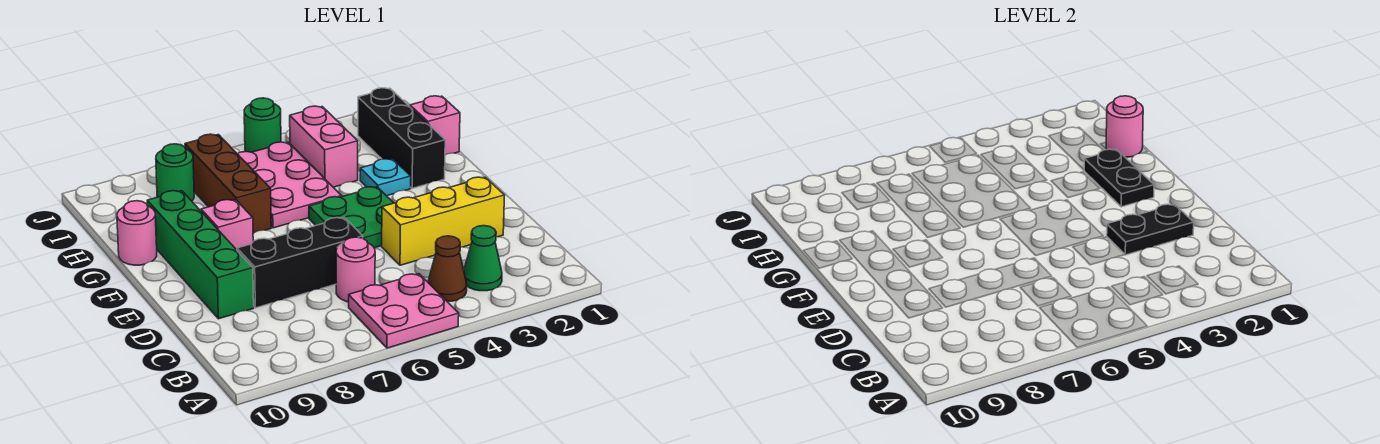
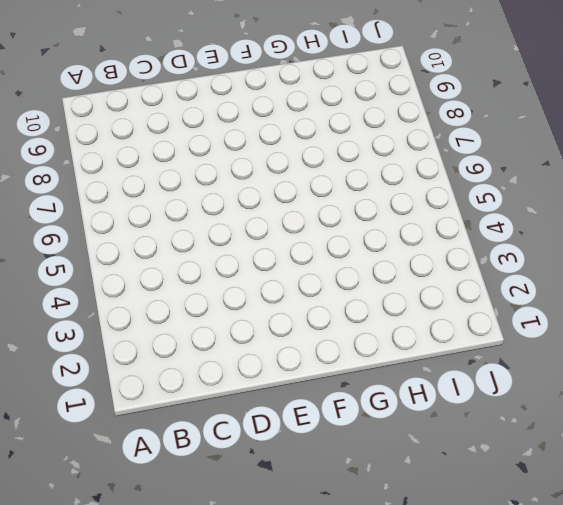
none -> pink 2x2 plate [349,274,459,348]
none -> green 1x1 cone [464,226,502,291]
none -> brown 1x1 cone [428,236,467,301]

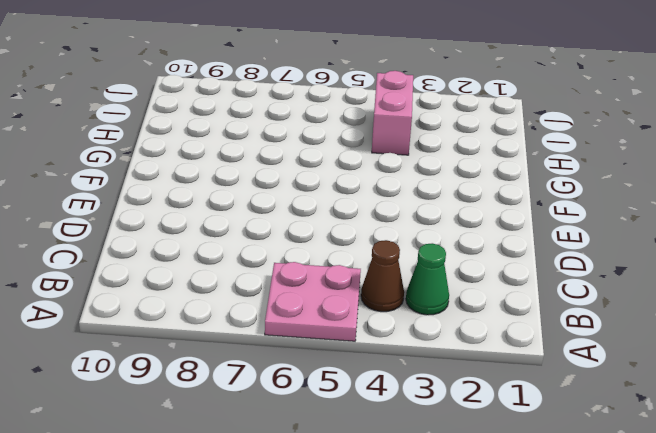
none -> pink 1x1 round brick [336,237,375,302]
none -> yellow 1x3 brick [382,177,505,265]
none -> black 1x3 brick [237,217,363,308]

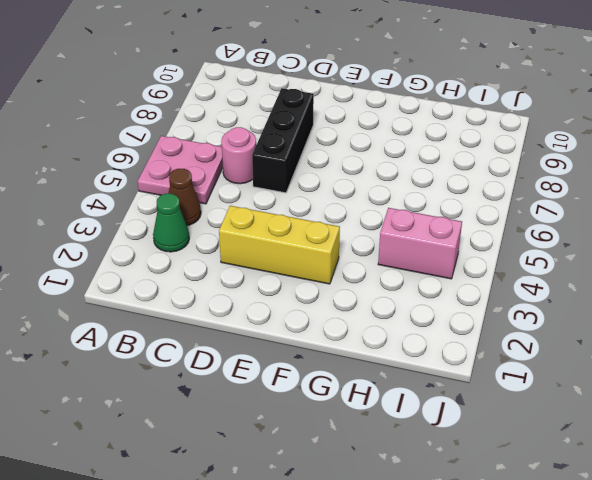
yellow 1x3 brick [219,206,340,284] -> yellow 1x3 brick turned to [382,177,505,265]
none -> green 1x4 brick [147,191,254,319]
none -> green 2x2 plate [309,187,393,248]
none -> pink 1x1 brick [201,200,253,250]

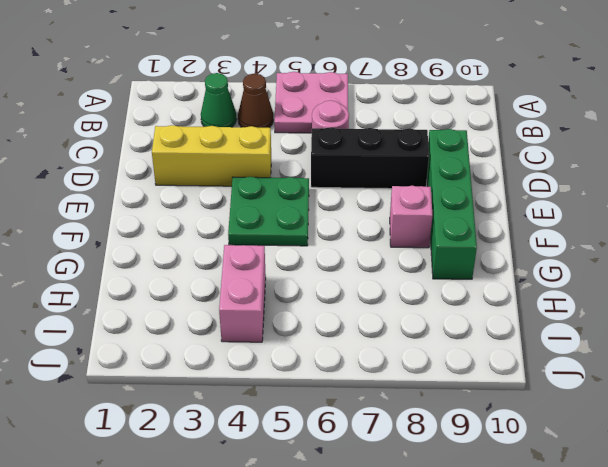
none -> black 1x3 brick [358,88,445,188]
none -> cyan 1x1 plate [360,159,411,196]
none -> pink 2x3 plate [238,142,342,228]

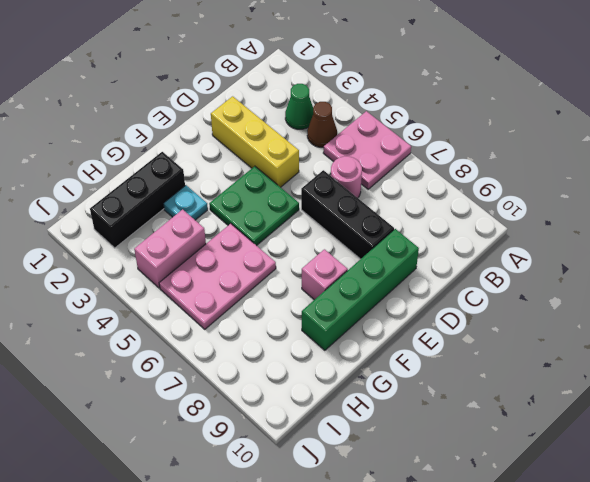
none -> brown 1x3 brick [185,134,271,233]
none -> pink 1x1 round brick [117,201,157,265]
none -> pink 1x1 brick [410,96,460,155]

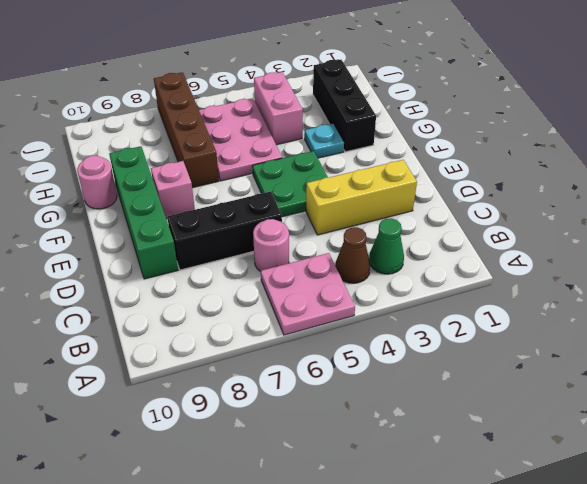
brown 1x4 brick [154,72,219,188] -> brown 1x3 brick [185,134,271,233]
none -> pink 1x1 brick [410,96,460,155]
none -> green 1x1 round brick [156,144,194,201]
none -> green 1x1 round brick [244,98,281,152]

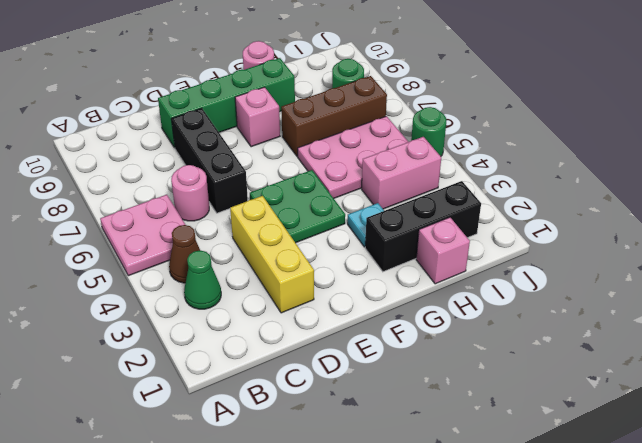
none -> black 1x2 plate [1107,204,1194,255]
none -> black 1x2 plate [1084,149,1154,207]
none -> pink 1x1 round brick [1106,96,1143,157]

